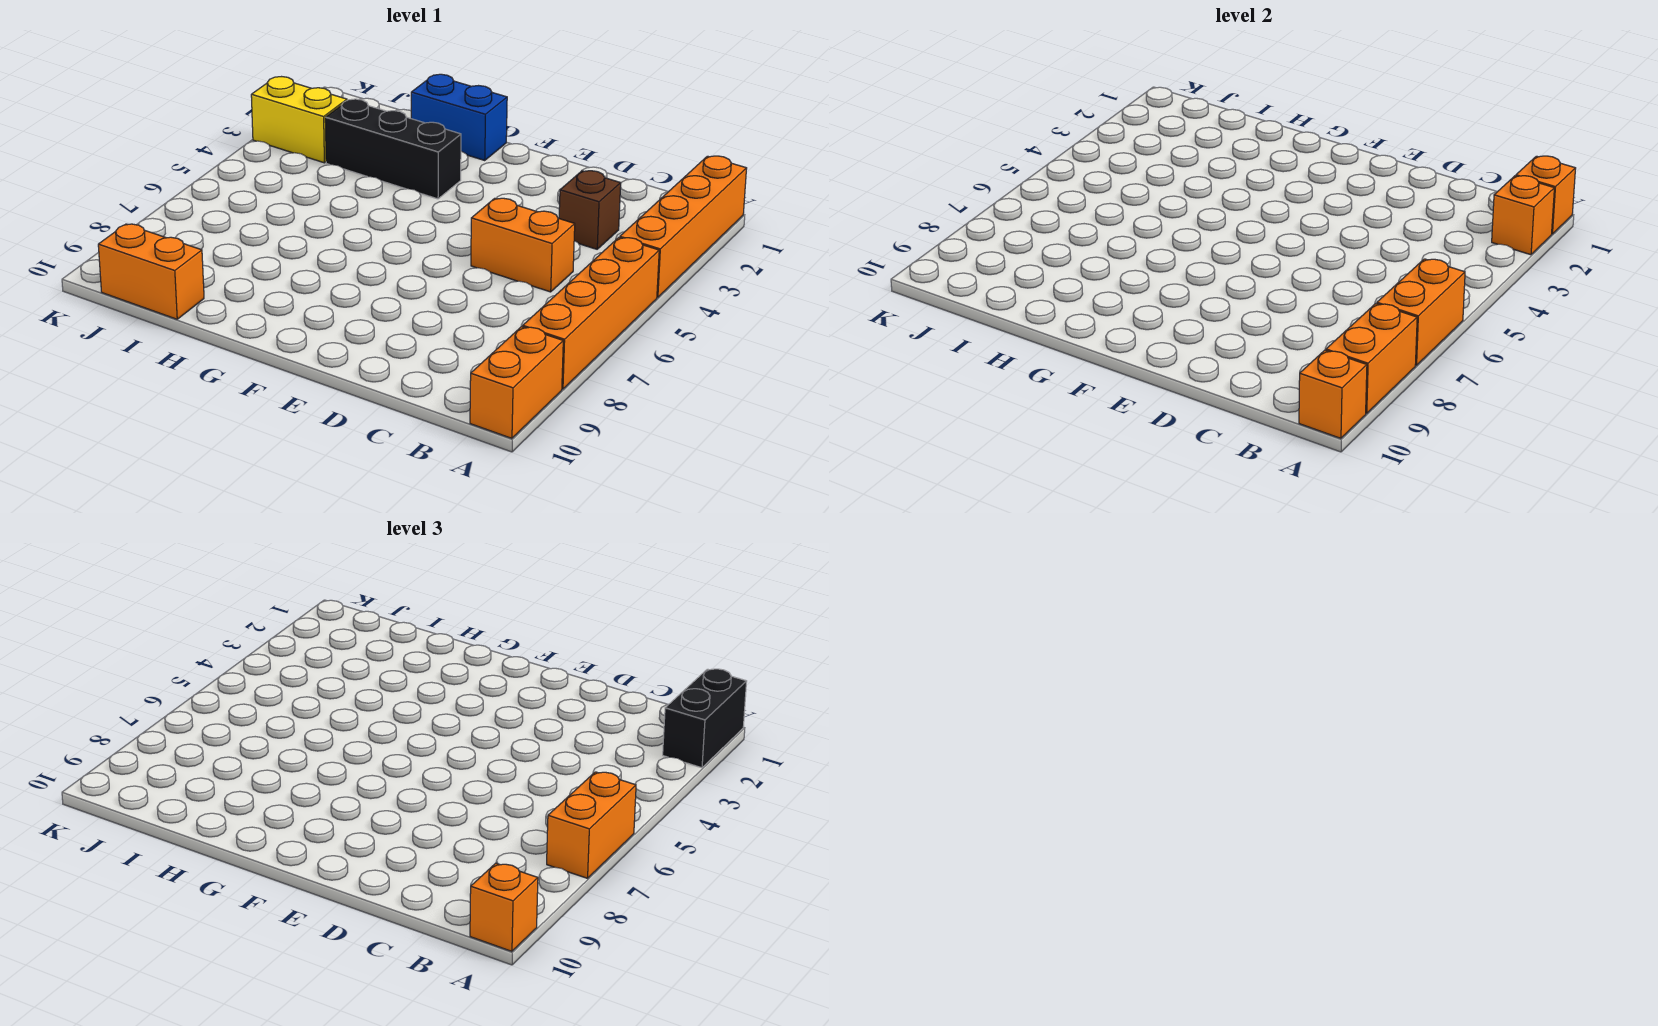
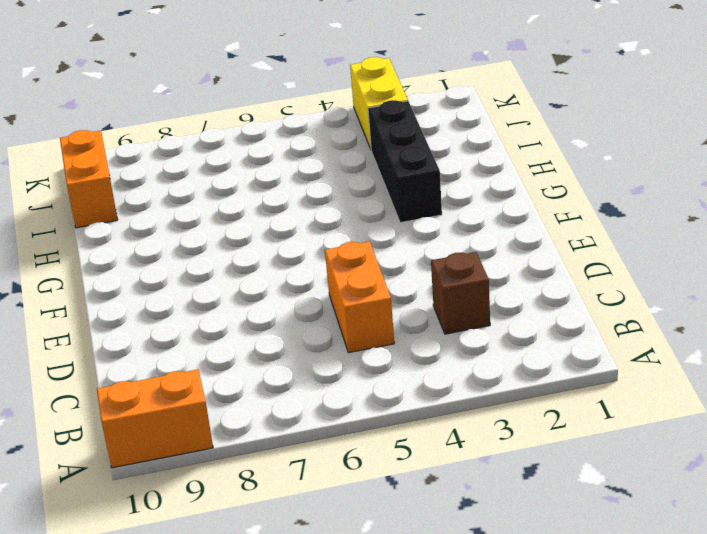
none -> orange 1x4 brick [620,156,747,297]
none -> orange 1x4 brick [523,237,659,389]
none -> blue 1x2 brick [411,74,507,161]

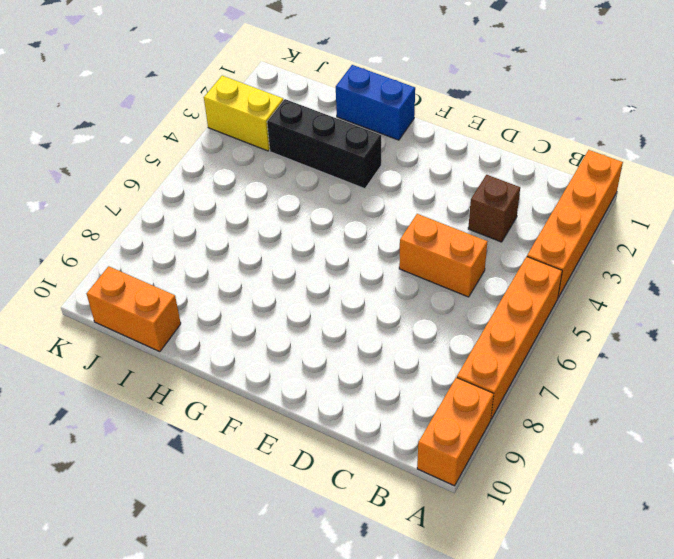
none -> orange 1x1 brick [1516,156,1576,234]
none -> orange 1x1 brick [1492,176,1554,255]
none -> orange 1x2 brick [1377,259,1465,365]

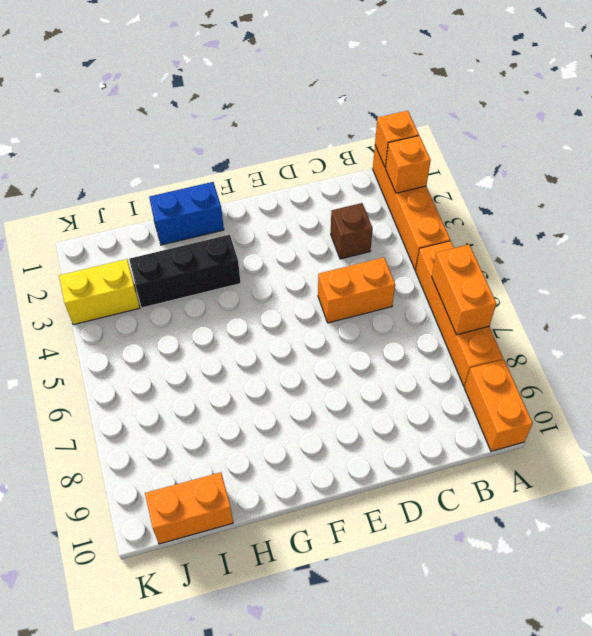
none -> orange 1x2 brick [1326,304,1417,413]
none -> orange 1x1 brick [1299,350,1367,438]
none -> black 1x2 brick [663,669,747,768]

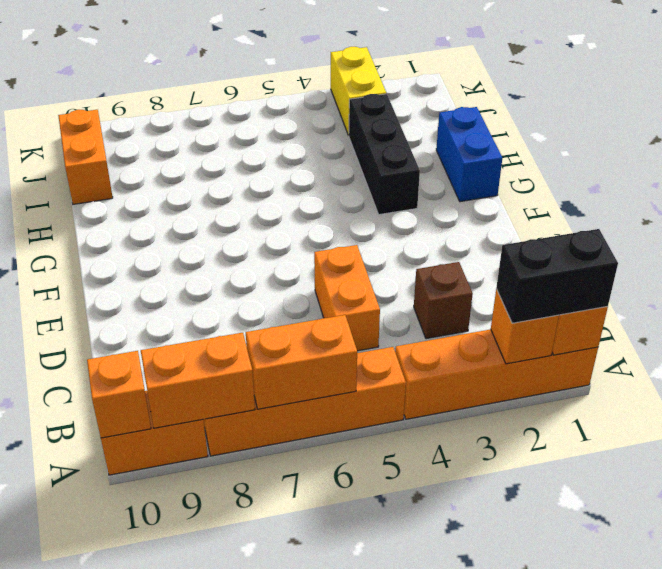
none -> orange 1x2 brick [547,772,636,878]
none -> orange 1x1 brick [470,863,538,951]

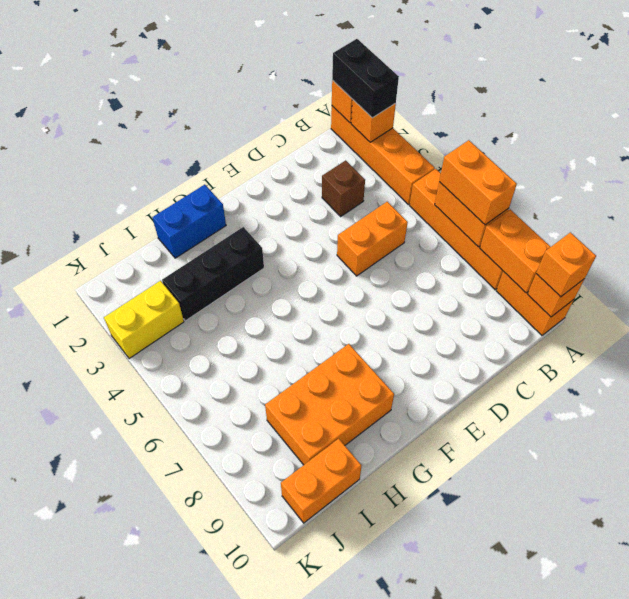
orange 2x3 brick [265,344,394,465] -> none

